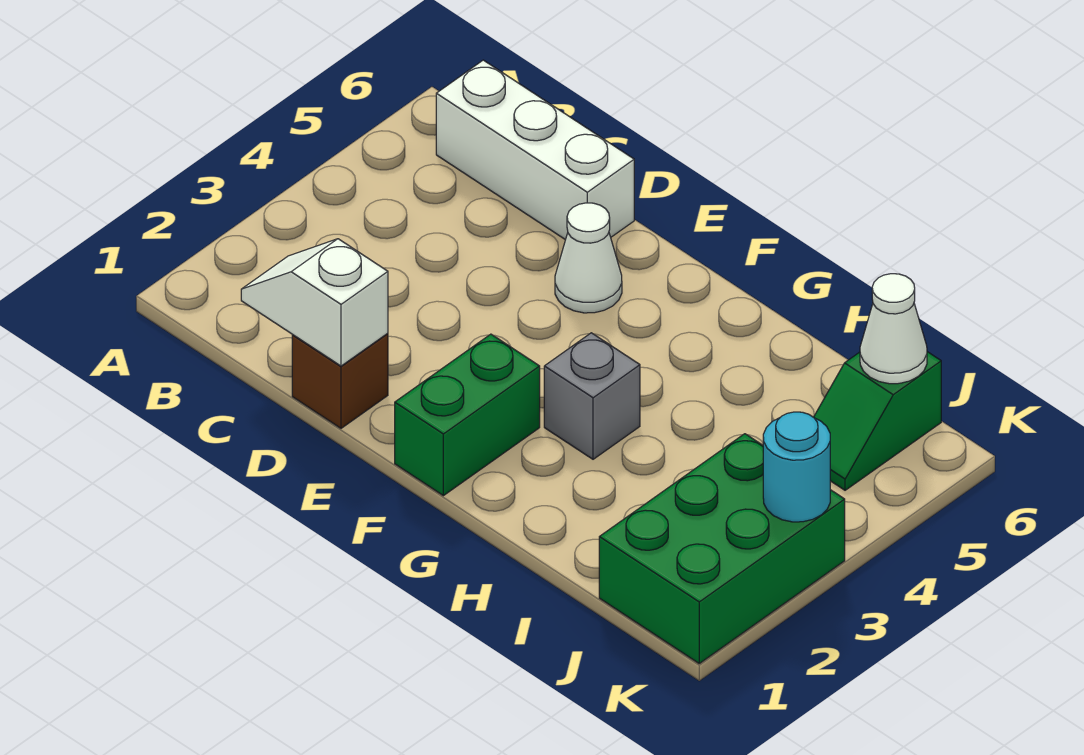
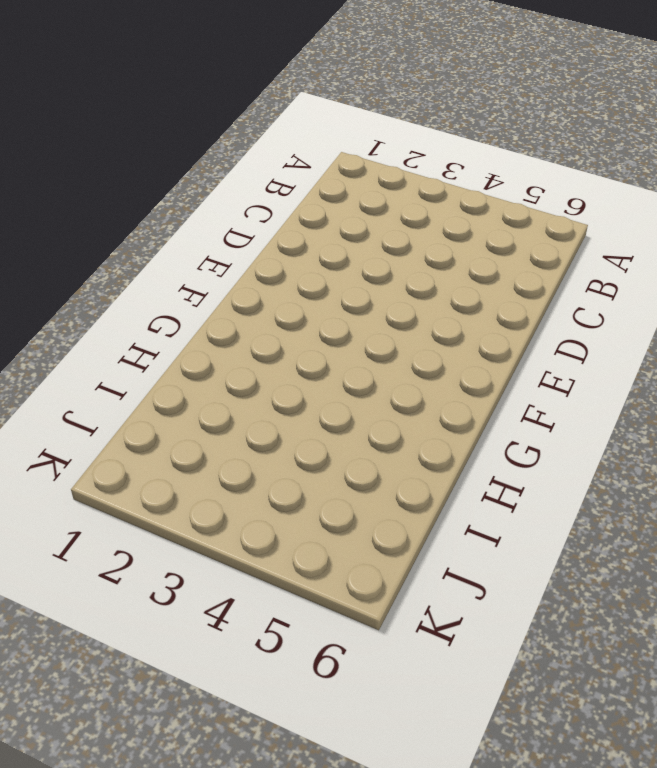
none -> white 1x3 brick [436,60,634,240]
none -> brown 1x1 brick [292,334,388,428]

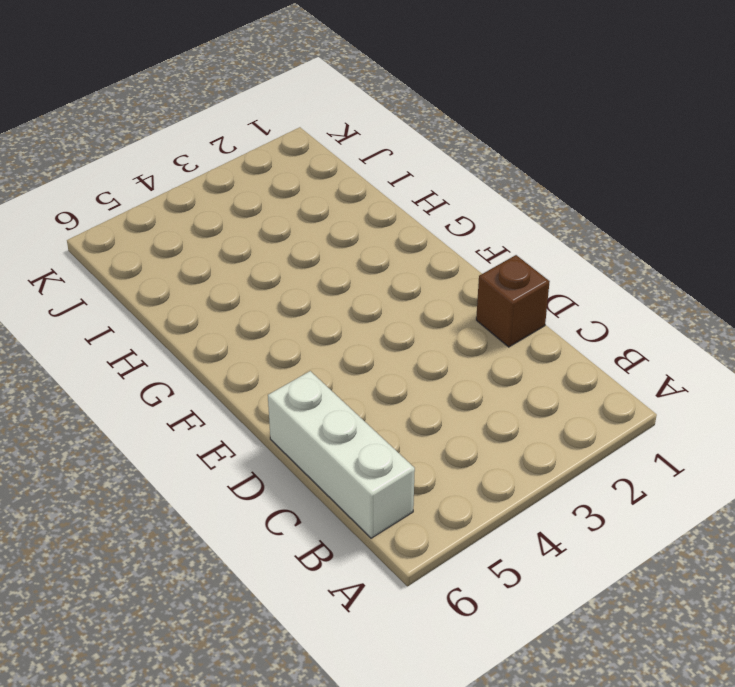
none -> white 1x1 cone [555,203,622,313]
none -> green 1x2 brick [395,334,540,496]

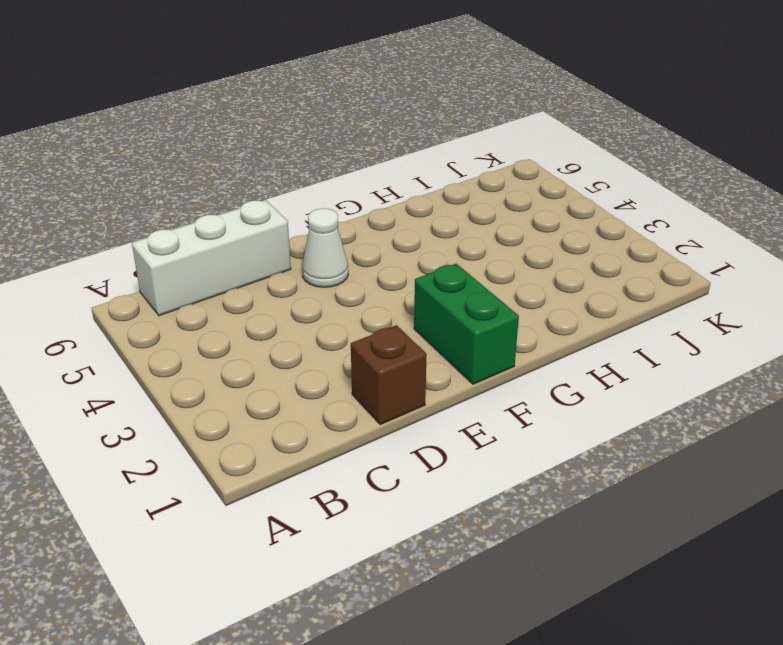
none -> grey 1x1 brick [544,333,640,459]
none -> green 2x3 brick [599,434,845,663]

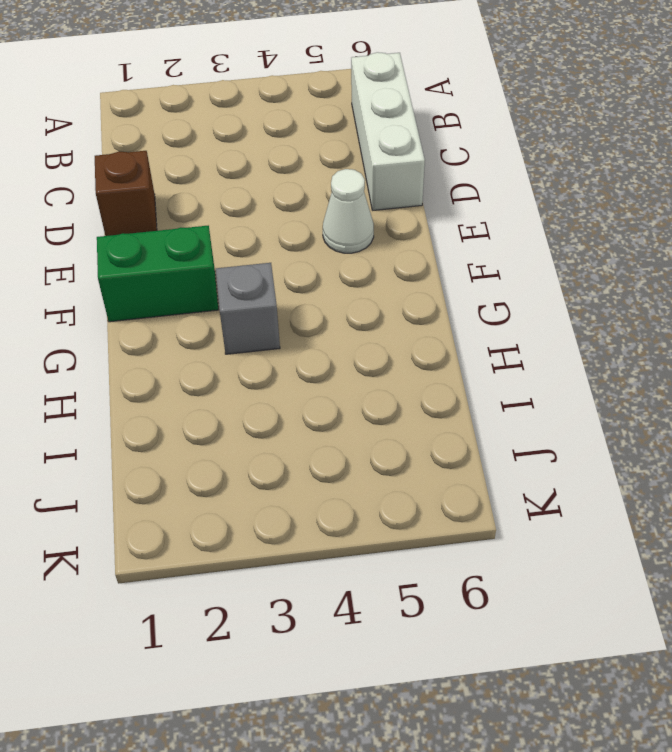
none -> green 2x3 brick [599,434,845,663]
none -> green 1x2 slope [814,352,941,490]

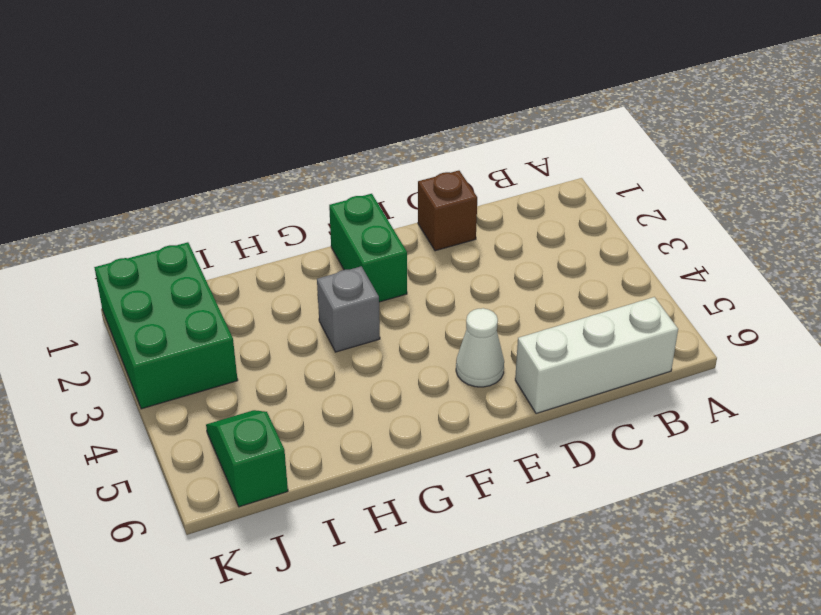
none -> white 1x2 slope [241,239,388,366]
none -> white 1x1 cone [860,274,927,384]

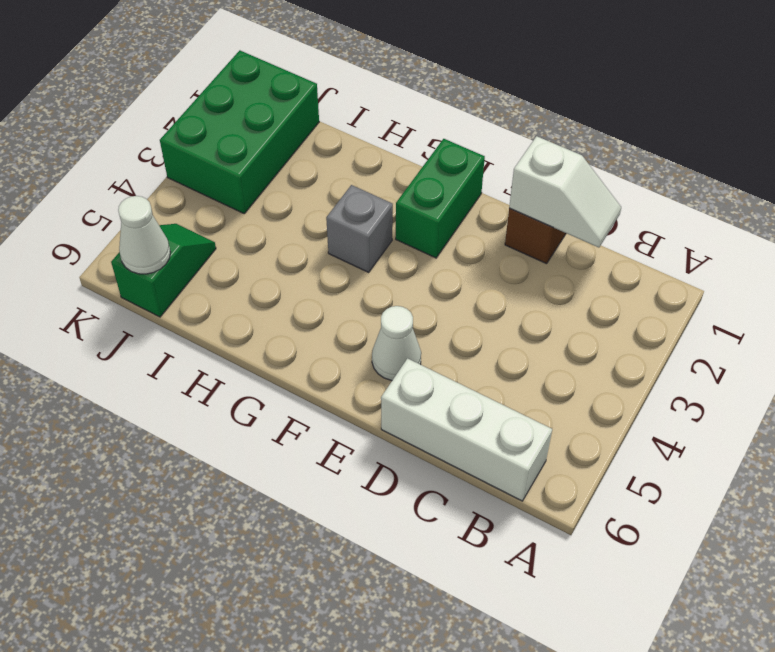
none -> cyan 1x1 round brick [763,412,830,522]

